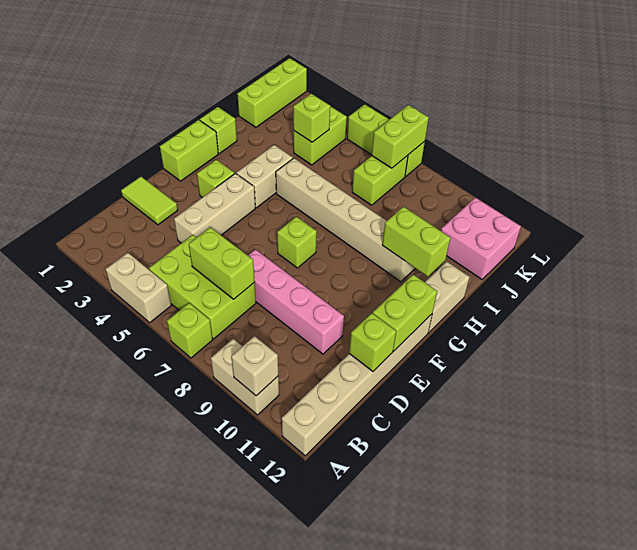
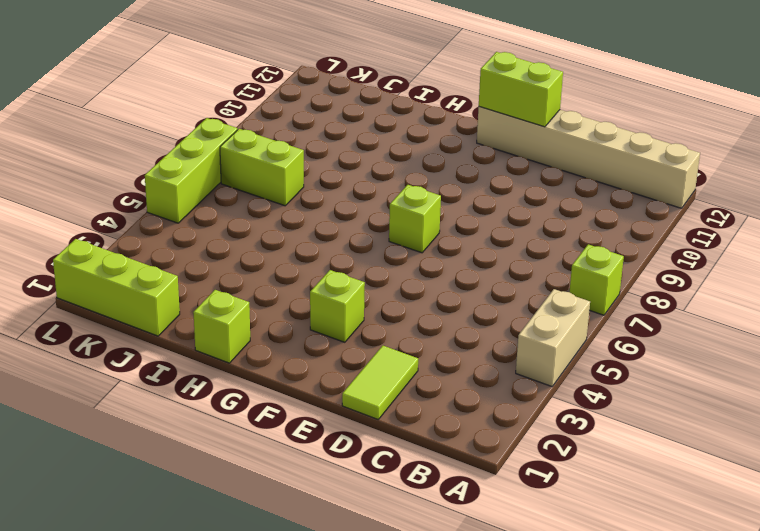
none -> tan 1x2 brick [211,339,279,415]
none -> lime 2x3 brick [149,235,256,339]
none -> tan 1x3 brick [174,173,255,243]

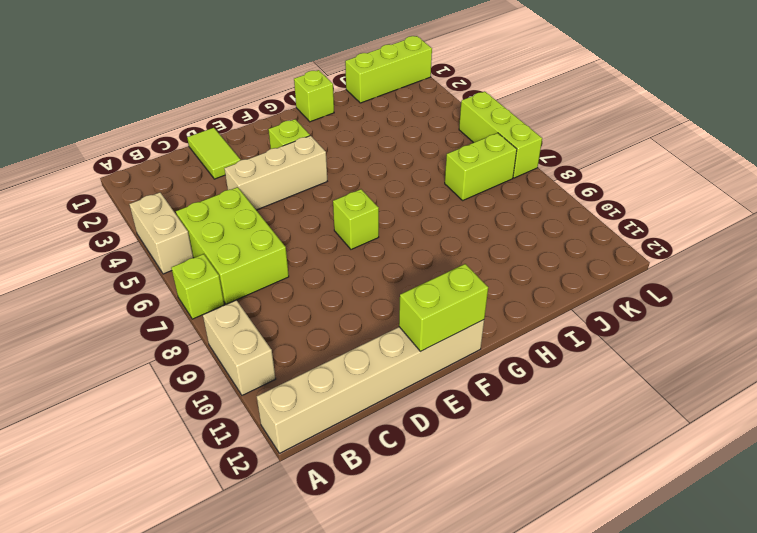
none -> pink 1x4 brick [248,250,344,354]
none -> lime 1x2 brick [160,120,218,181]
none -> tan 1x2 brick [236,145,293,208]

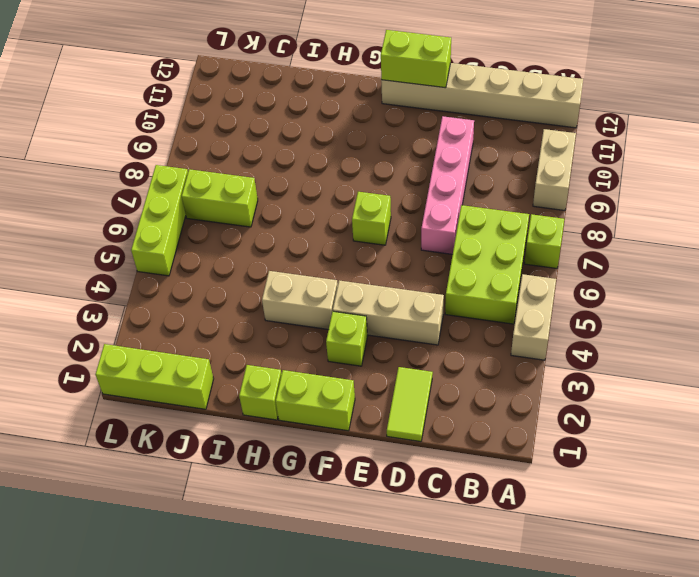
none -> tan 1x2 brick [425,261,469,333]
none -> tan 1x6 brick [276,158,415,282]
none -> lime 1x2 brick [294,106,347,165]

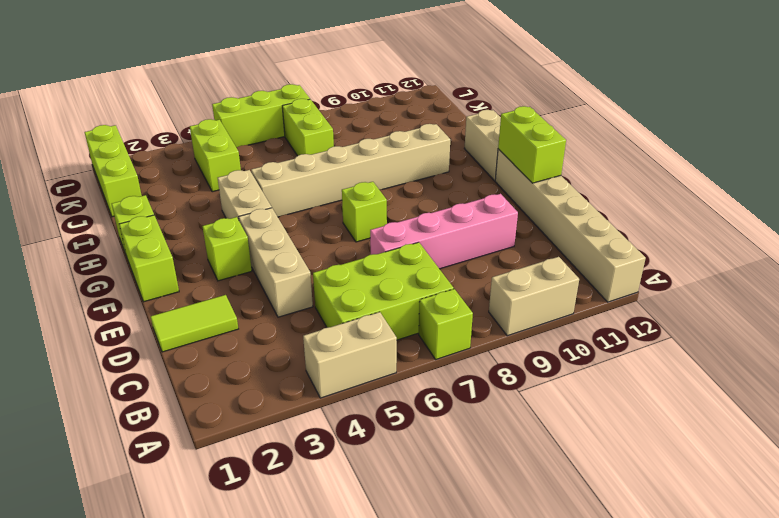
none -> pink 2x2 brick [441,197,521,279]
none -> tan 1x1 brick [231,336,278,396]
none -> lime 1x2 brick [189,227,255,299]

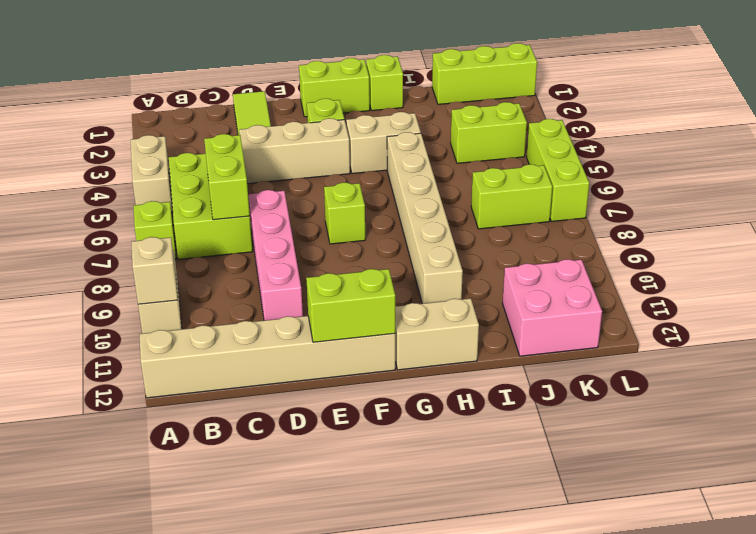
none -> lime 1x1 brick [349,313,396,371]
none -> lime 1x2 brick [382,207,450,277]
none -> lime 1x1 brick [293,94,330,142]

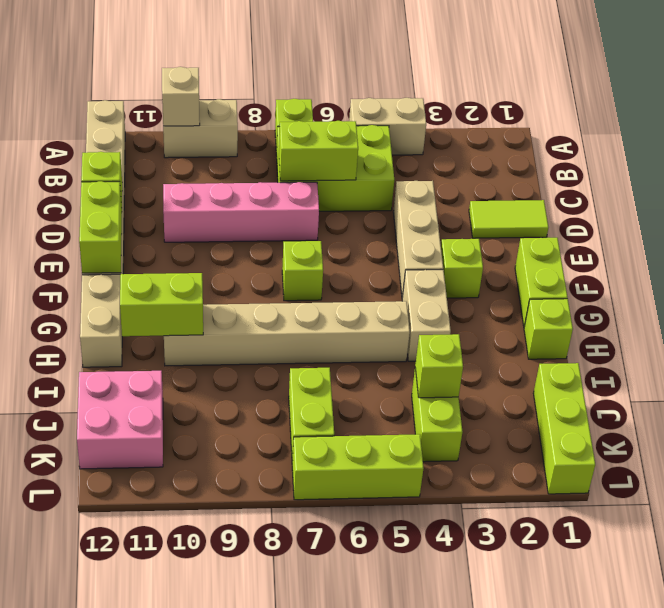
none -> lime 1x2 brick [372,105,429,168]

